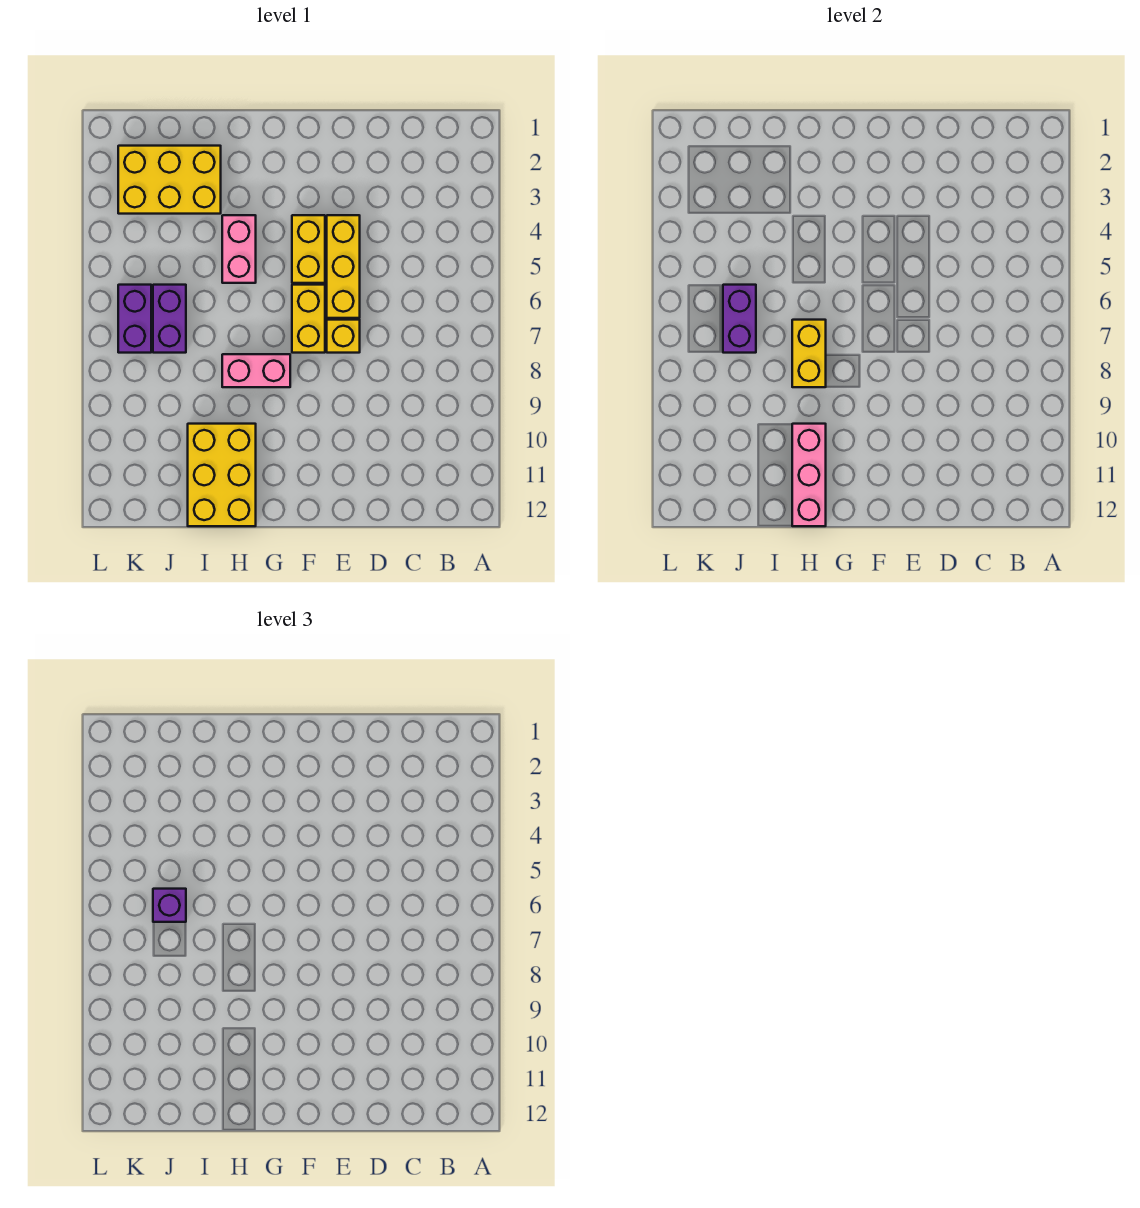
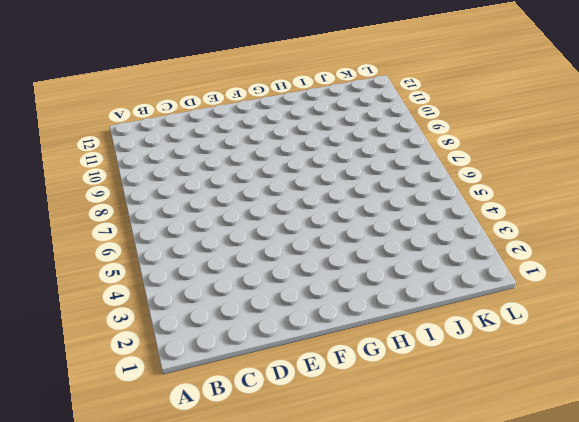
none -> yellow 1x3 brick [327,215,360,318]
none -> yellow 1x1 brick [327,320,360,353]
none -> yellow 1x2 brick [292,215,325,283]

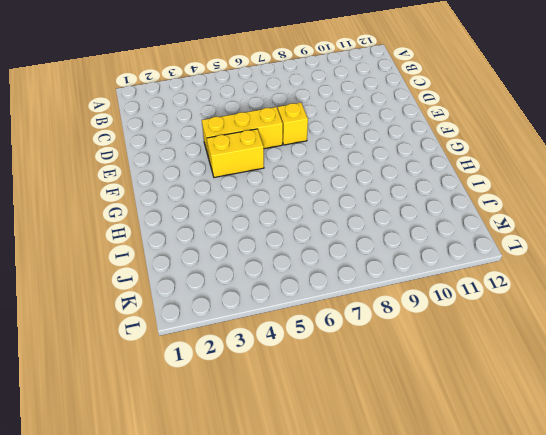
none -> yellow 1x2 brick [292,285,325,353]
none -> pink 1x2 brick [222,354,290,387]
none -> pink 1x2 brick [222,215,256,283]

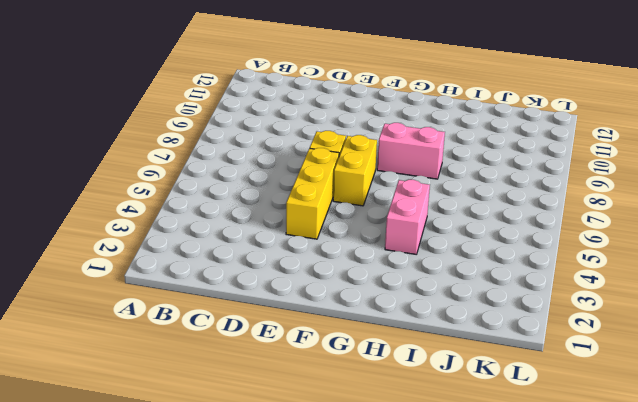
none -> yellow 1x2 brick [292,215,325,283]
none -> yellow 2x3 brick [188,424,256,526]
none -> yellow 2x3 brick [118,146,221,214]

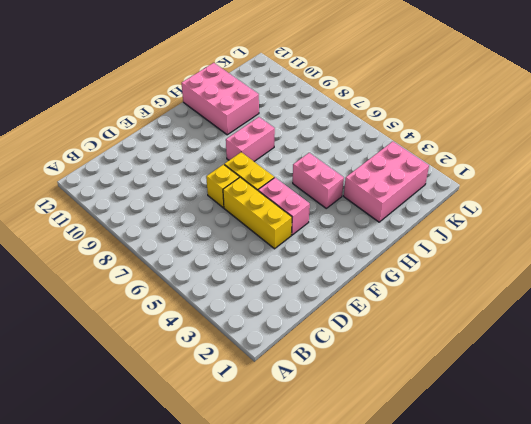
pink 1x2 brick [258,178,310,235] -> yellow 1x2 brick [292,215,325,283]
pink 2x3 brick [182,63,259,135] -> yellow 2x3 brick [188,424,256,526]
pink 2x3 brick [344,141,429,222] -> yellow 2x3 brick [118,146,221,214]
none -> purple 1x2 brick [153,285,186,353]
none -> purple 1x2 brick [118,285,151,353]
none -> yellow 1x2 brick [792,320,826,387]

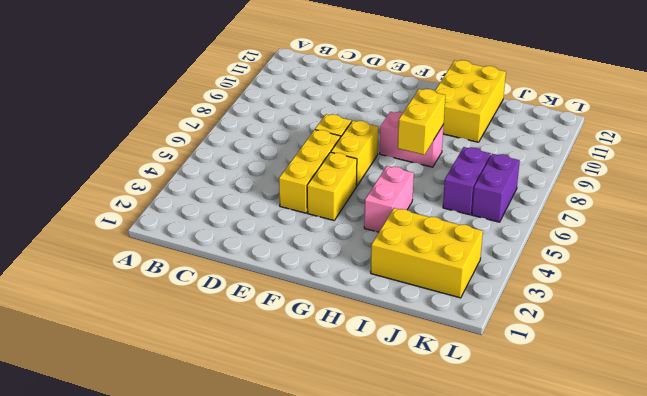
none -> pink 1x3 brick [792,424,826,526]
none -> purple 1x2 brick [723,285,756,353]
none -> purple 1x1 brick [153,889,186,922]

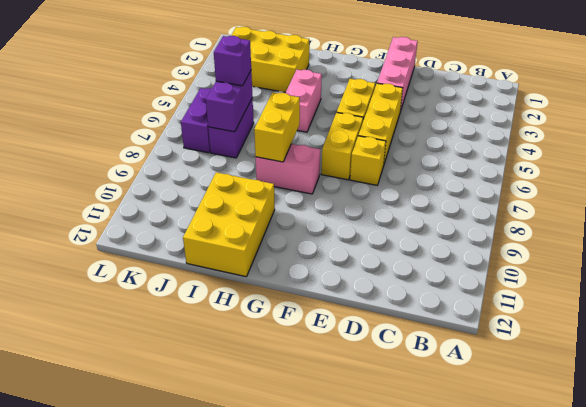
pink 1x3 brick [377,37,418,112] -> pink 1x3 brick moved to [792,424,826,526]

